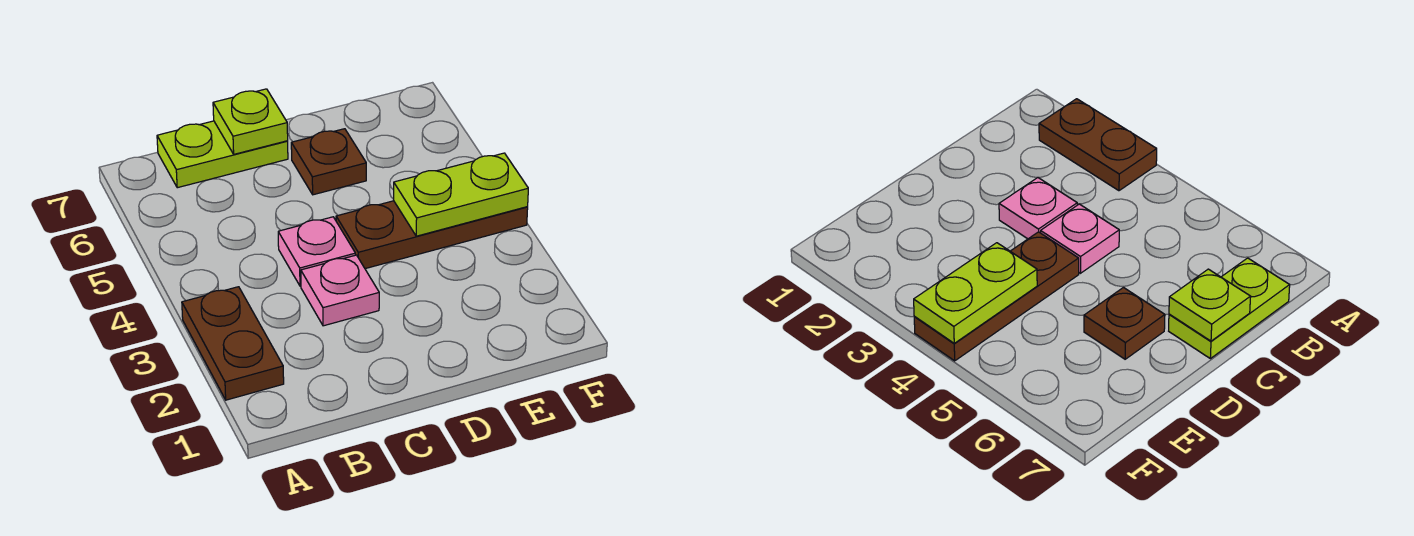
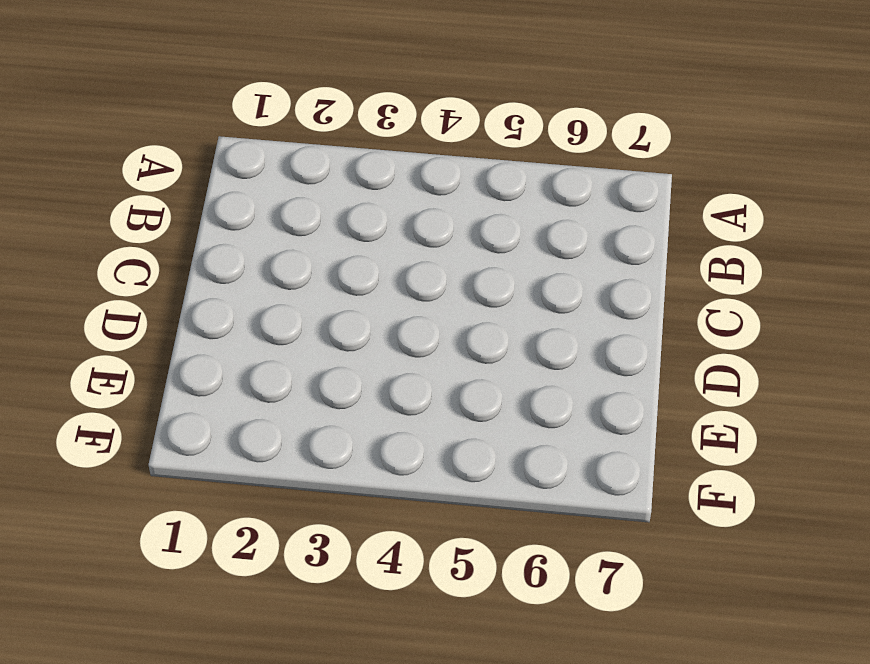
none -> brown 1x2 plate [182,287,284,400]
none -> lime 1x2 plate [157,121,288,188]

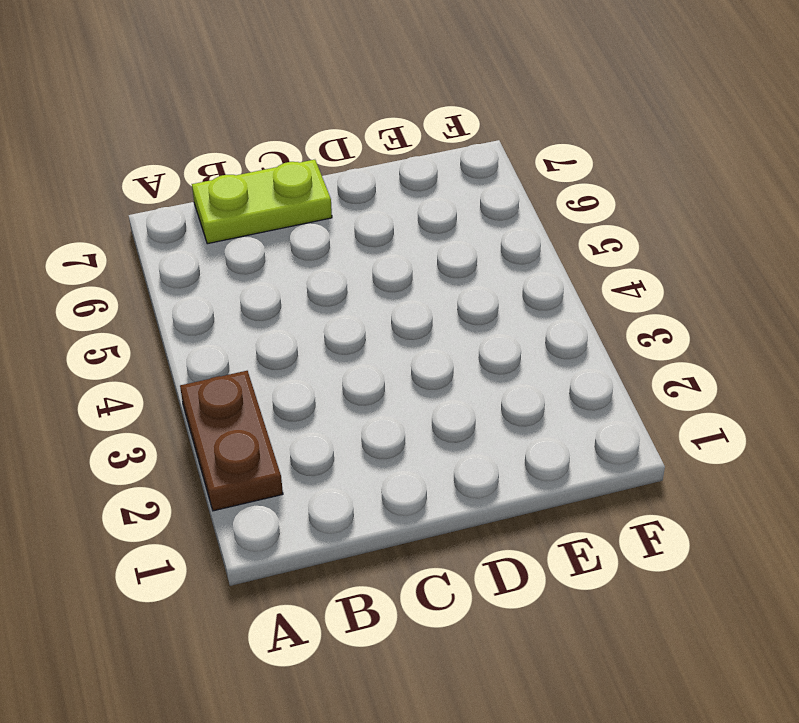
none -> pink 1x1 plate [301,255,379,326]
none -> pink 1x1 plate [278,217,355,286]

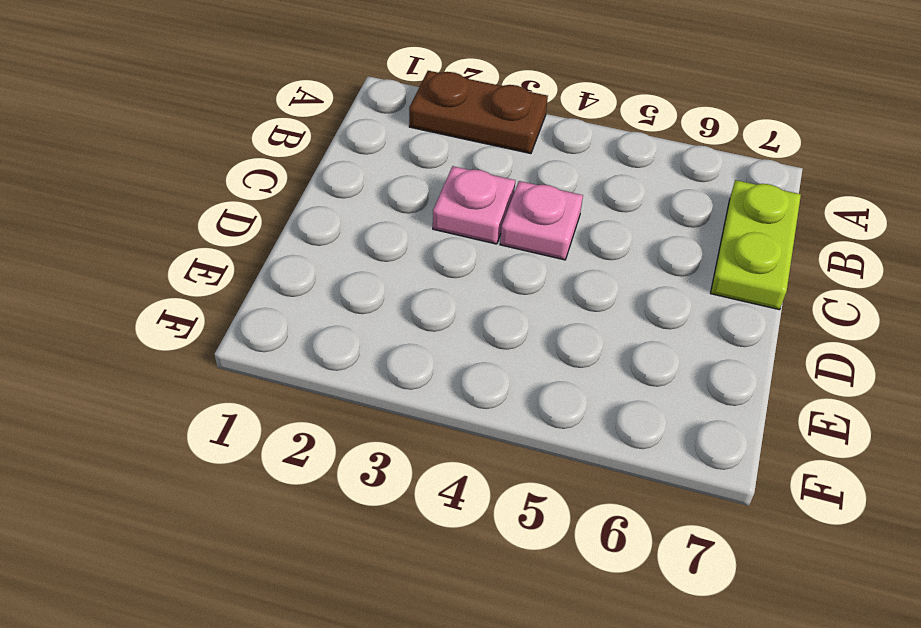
none -> brown 1x3 plate [336,201,528,269]
none -> brown 1x1 plate [291,129,366,195]

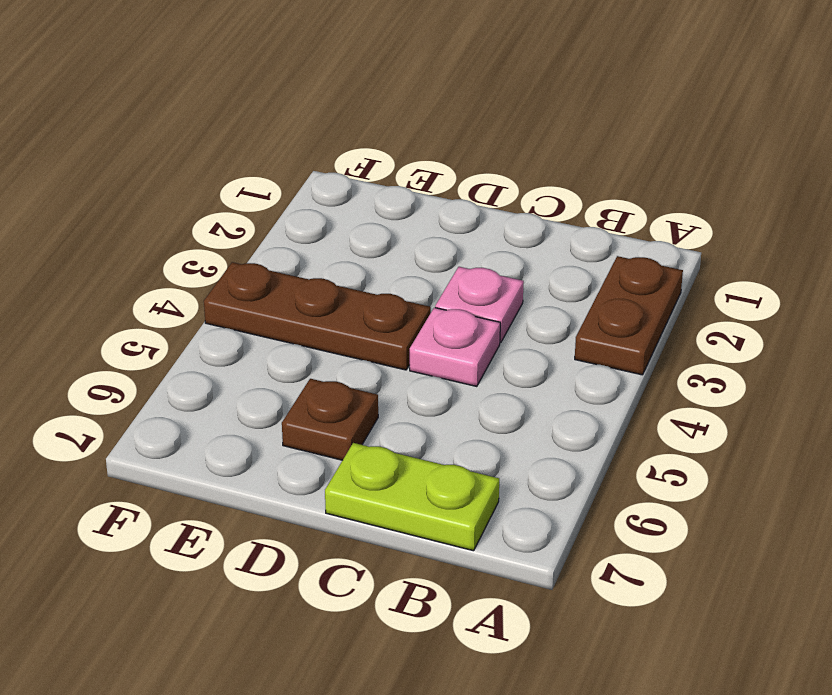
none -> lime 1x1 plate [213,89,288,154]
none -> lime 1x2 plate [394,153,528,236]

